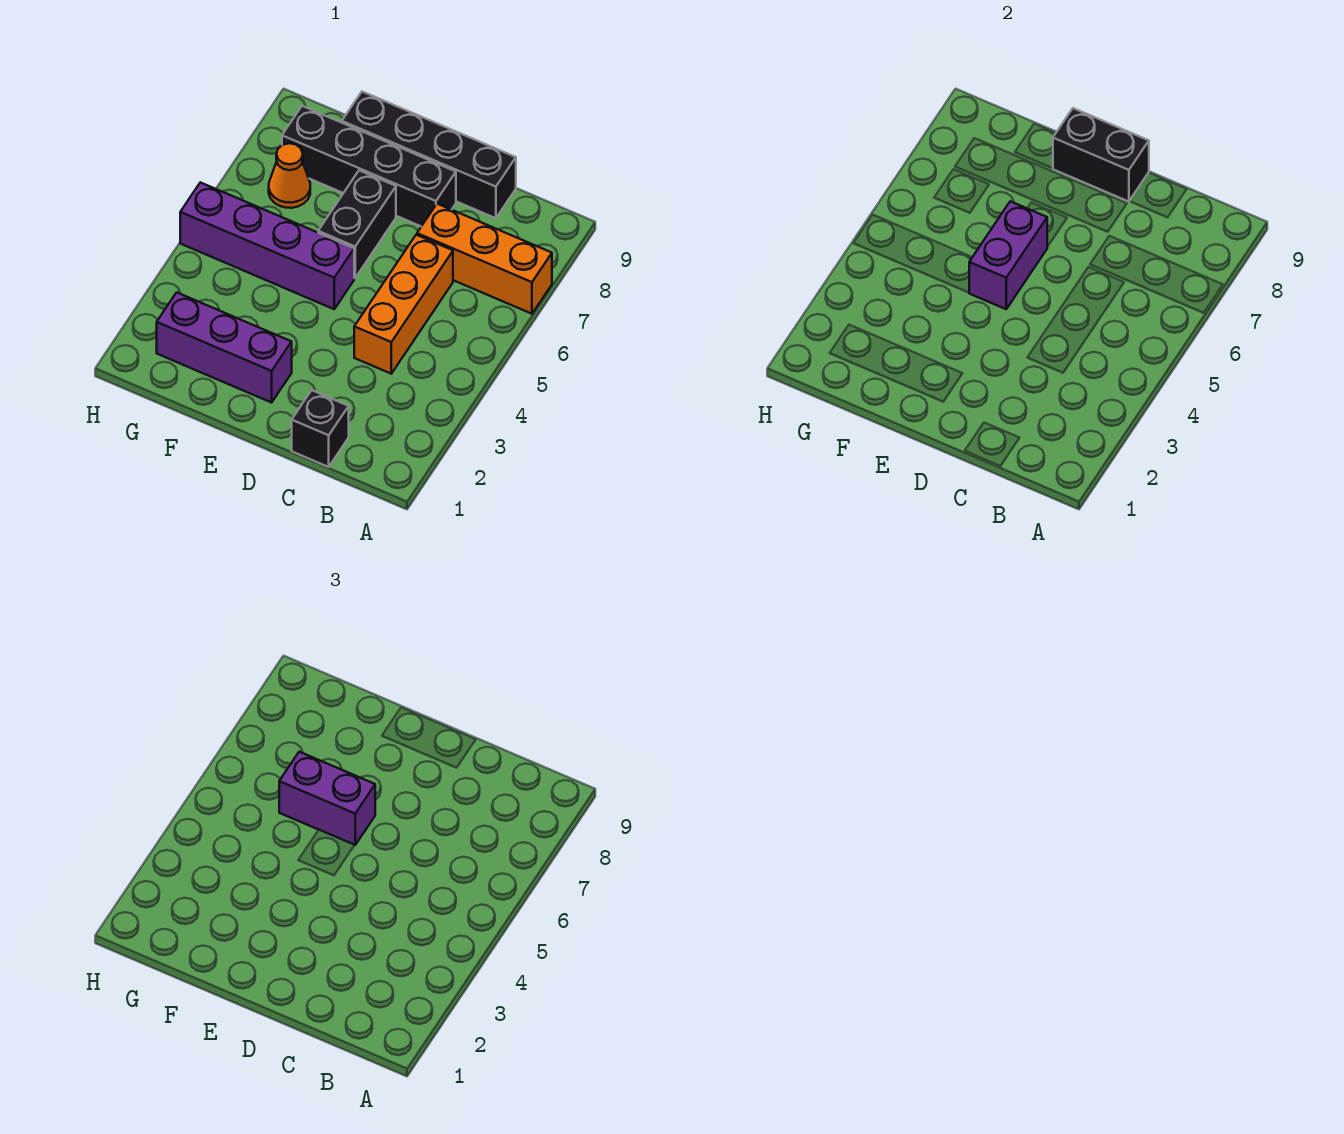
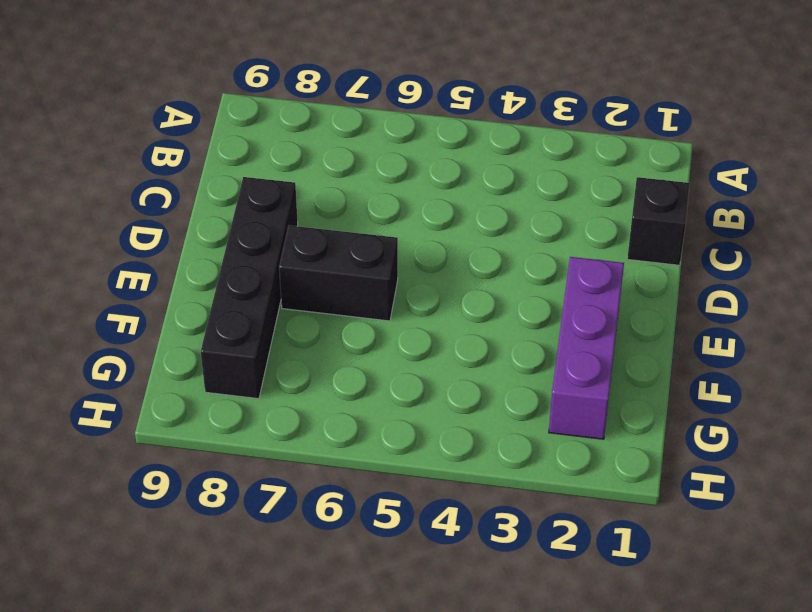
none -> orange 1x3 brick [417,204,552,314]
none -> orange 1x3 brick [354,235,453,374]
none -> black 1x4 brick [342,92,516,218]

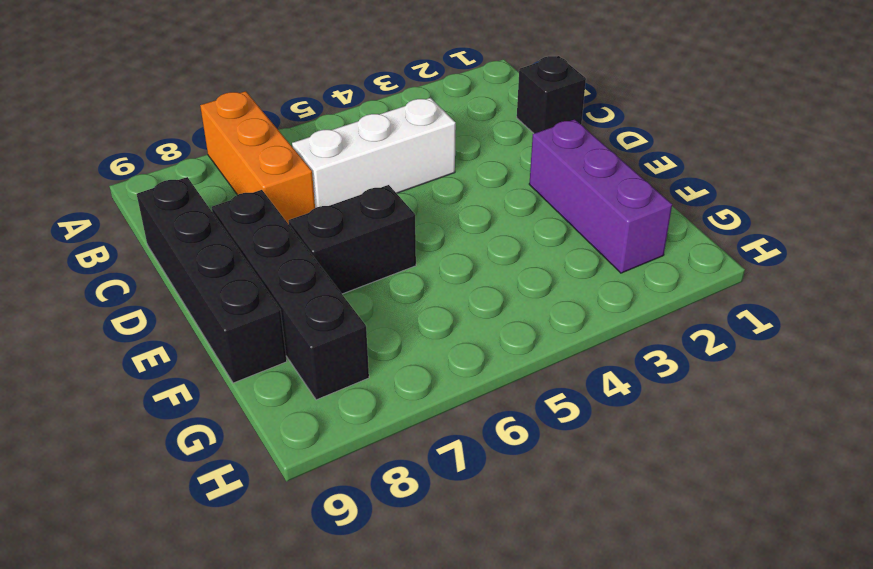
white 1x3 brick [292,98,456,208] -> orange 1x3 brick [354,235,453,374]
none -> purple 1x4 brick [180,182,354,309]
none -> orange 1x1 cone [269,143,310,208]
none -> black 1x2 brick [1053,108,1149,202]

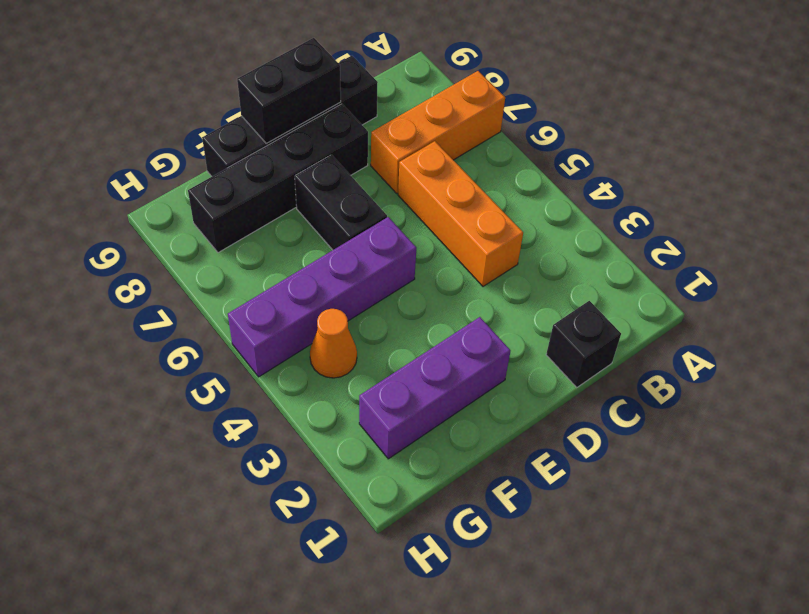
orange 1x1 cone [310,309,357,378] -> orange 1x1 cone moved to [269,143,310,208]
none -> purple 1x2 brick [969,201,1047,309]
none -> purple 1x2 brick [279,752,375,845]

